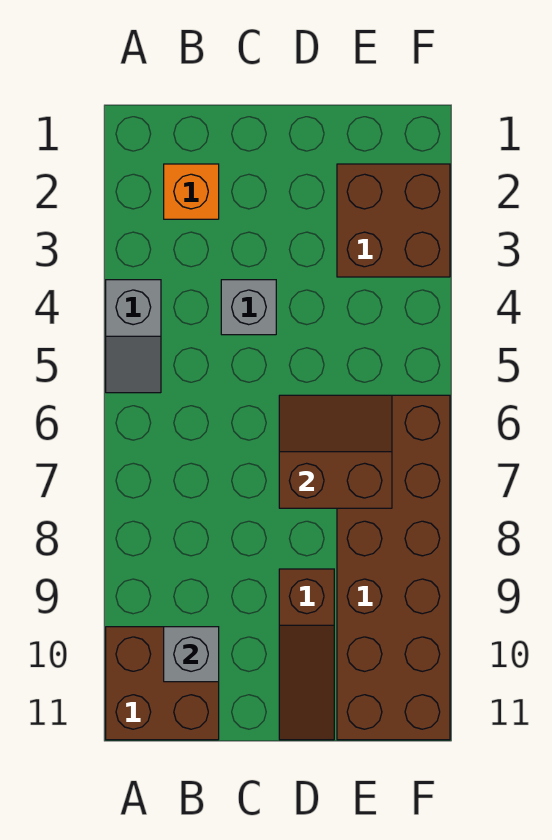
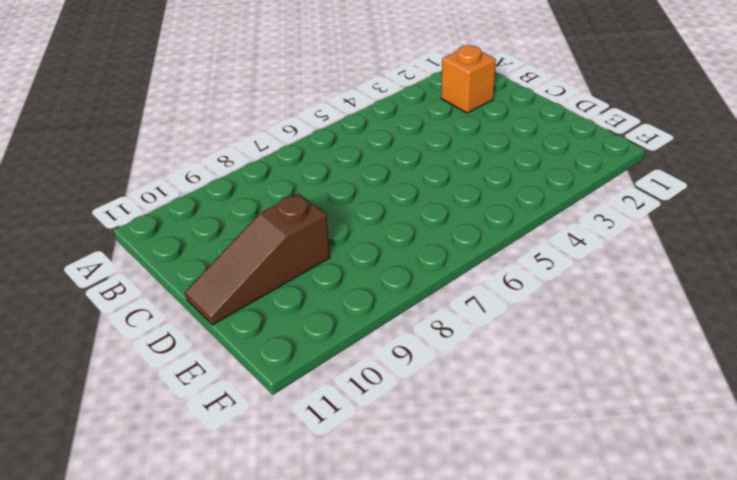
none -> grey 1x2 slope [106,280,161,393]
none -> brown 2x2 brick [106,627,219,740]

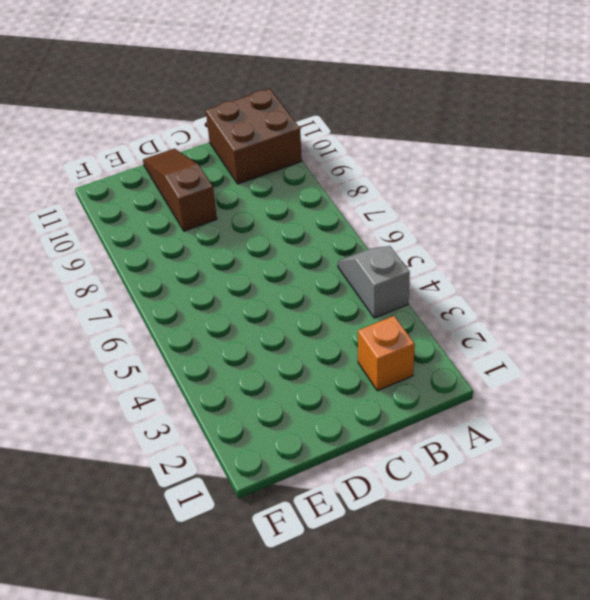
none -> grey 1x1 brick [221,280,276,335]
none -> brown 2x2 brick [337,164,450,277]

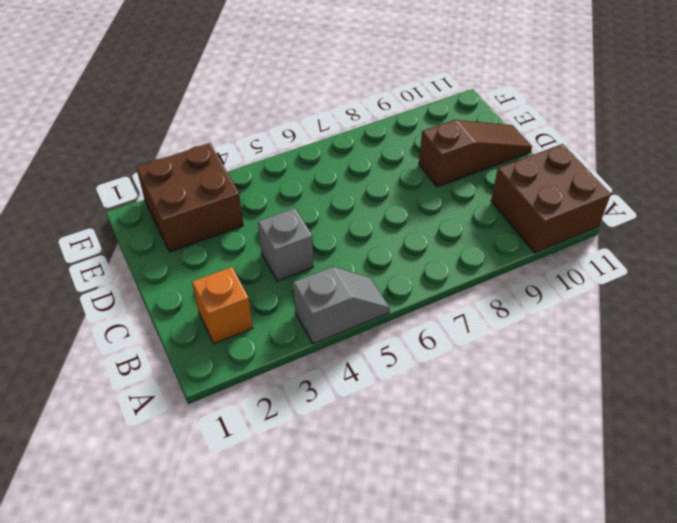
none -> brown 2x6 brick [337,395,450,740]
none -> grey 1x1 brick [164,627,219,682]

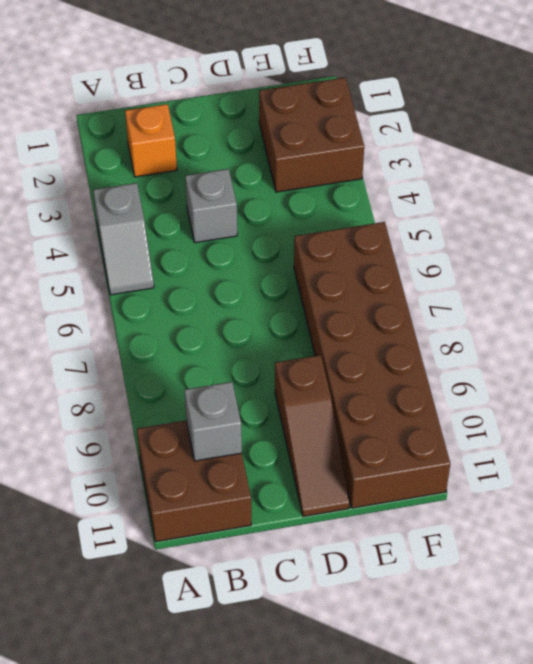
none -> brown 2x2 slope [279,395,392,508]

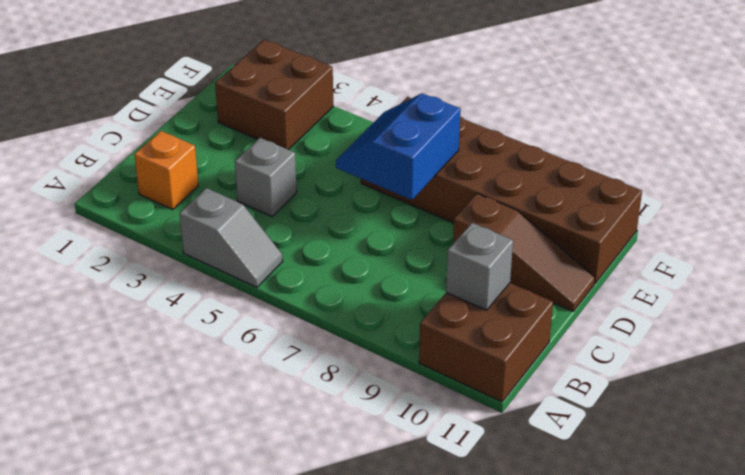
blue 2x2 slope [336,93,460,200] -> brown 2x2 slope [279,395,392,508]

